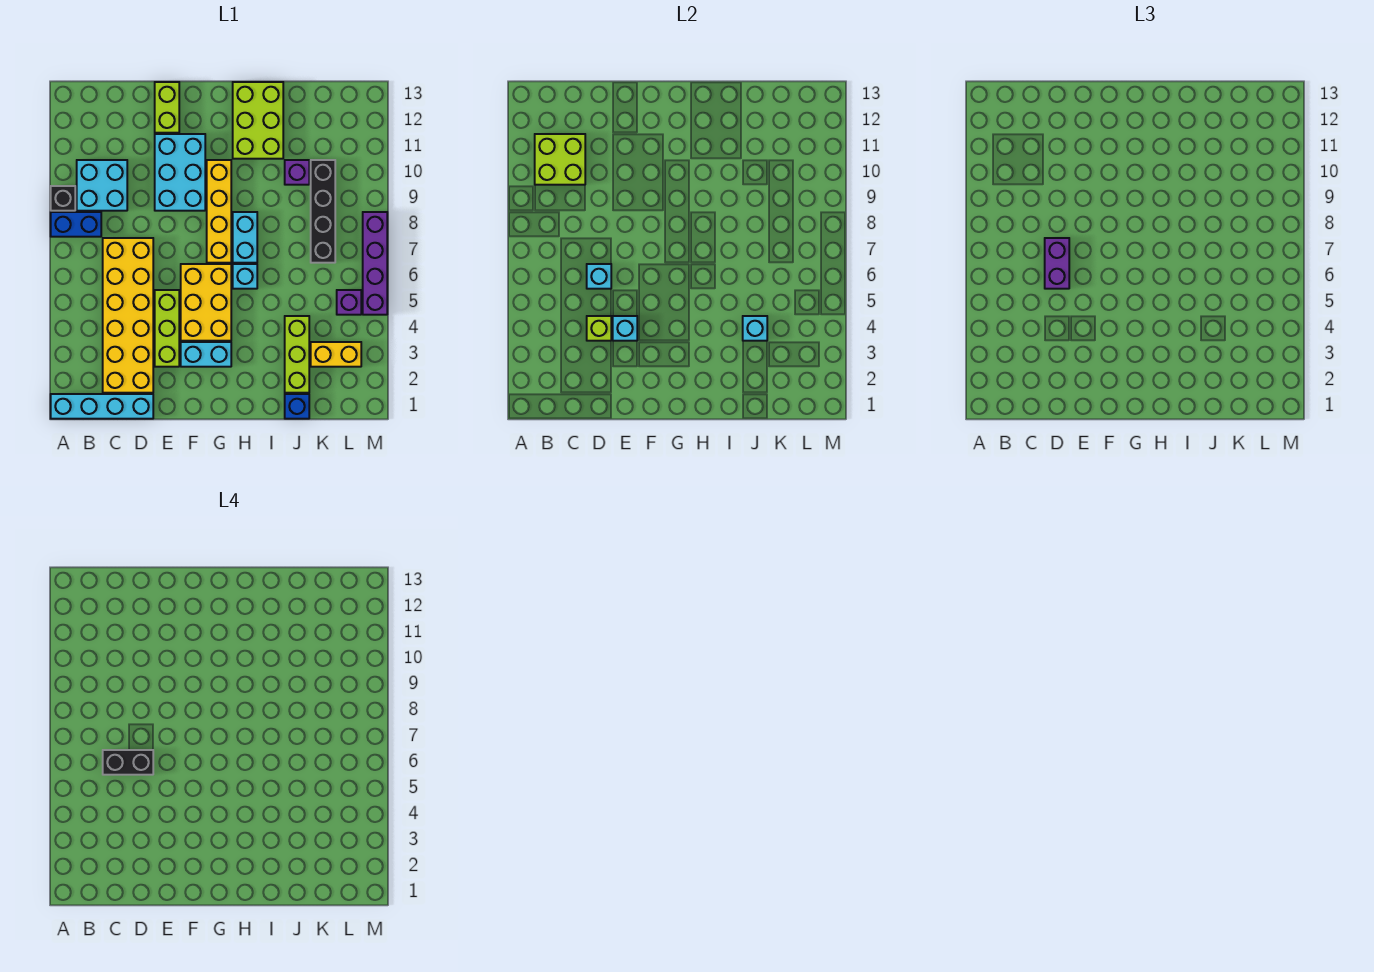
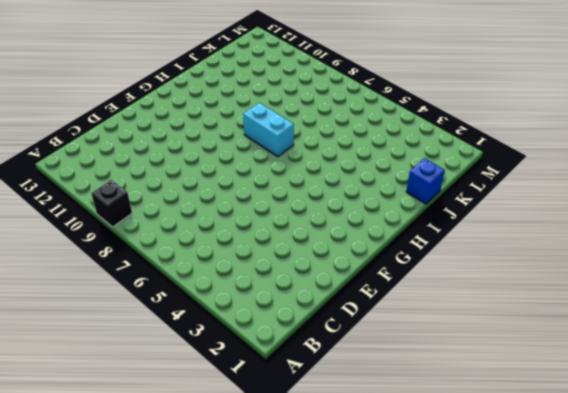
none -> cyan 1x4 brick [51,394,153,419]
none -> blue 1x2 brick [51,212,101,237]
none -> cyan 2x2 brick [77,160,127,211]

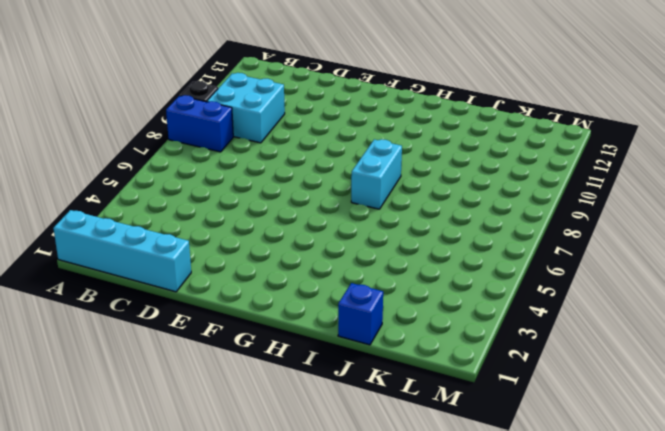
none -> yellow 2x6 brick [103,238,153,393]
none -> lime 1x3 brick [155,290,179,367]
none -> cyan 2x3 brick [155,134,205,211]

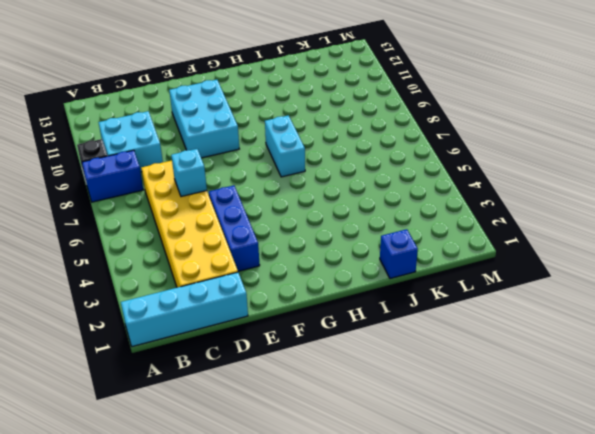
blue 1x3 brick [209,185,260,271] -> lime 1x3 brick [155,290,179,367]
none -> lime 1x2 brick [155,82,179,133]
none -> cyan 1x2 brick [181,342,231,367]
none -> yellow 2x3 brick [181,264,231,341]

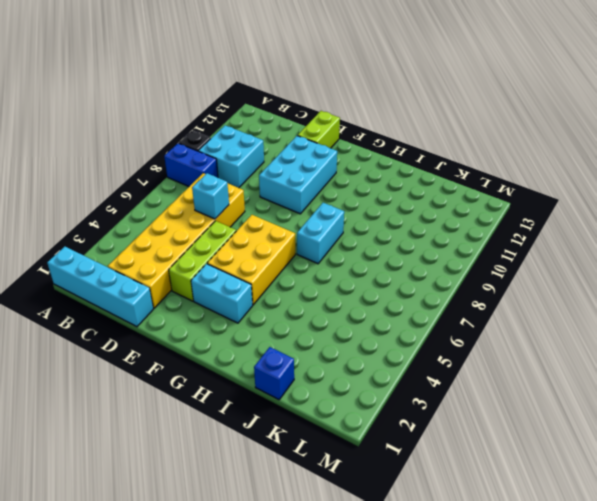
none -> yellow 1x4 brick [207,160,231,263]
none -> cyan 1x1 brick [233,264,257,289]
none -> lime 2x3 brick [233,82,283,159]

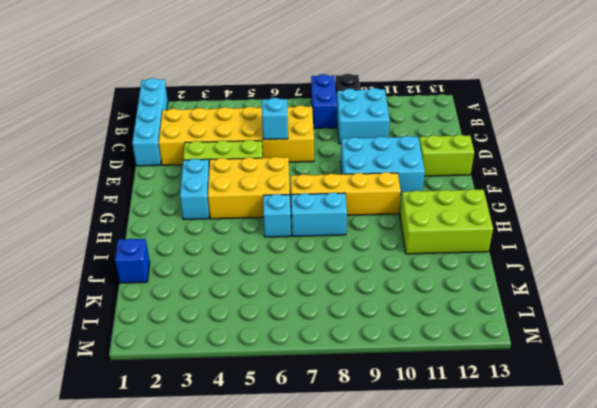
none -> lime 1x3 brick [285,316,309,393]
none -> purple 1x1 brick [285,160,309,185]
none -> yellow 1x2 brick [311,342,361,367]

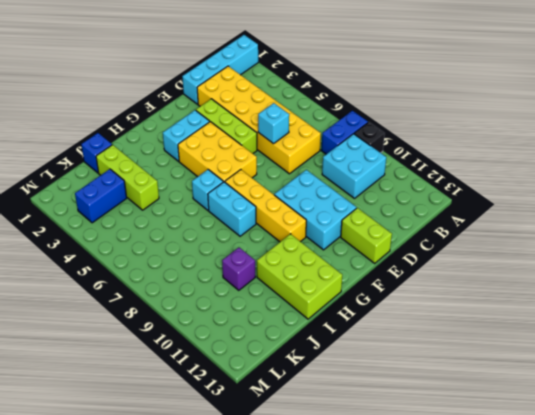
blue 1x2 brick [75,169,127,223] -> yellow 1x2 brick [311,342,361,367]
none -> black 1x4 brick [311,160,335,263]
none -> purple 1x1 brick [337,290,361,315]
none -> purple 1x4 brick [363,212,387,315]

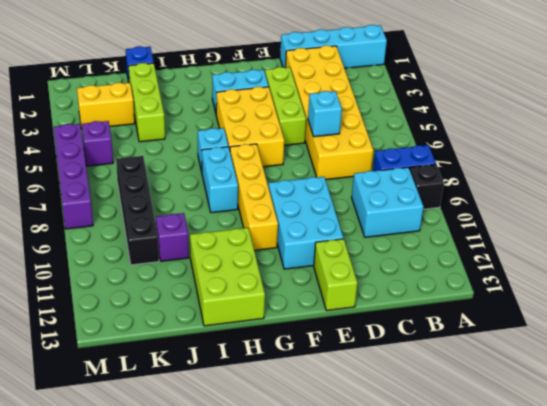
none -> lime 2x2 brick [535,134,585,185]
none -> lime 1x1 brick [587,316,611,341]
none -> cyan 1x1 brick [613,316,637,341]

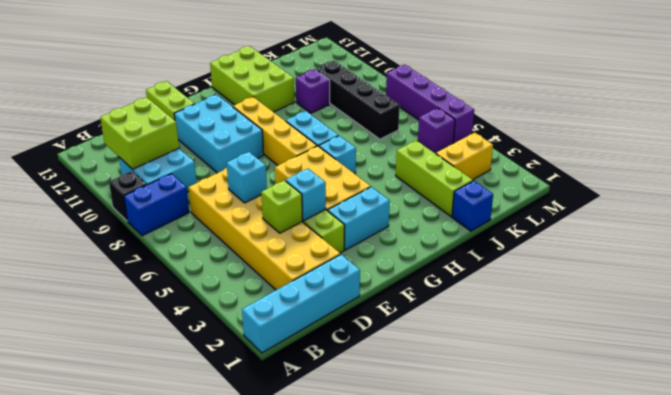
none -> cyan 1x1 brick [743,316,767,341]
none -> purple 1x2 brick [1045,238,1069,289]
none -> black 1x2 brick [103,750,153,775]

